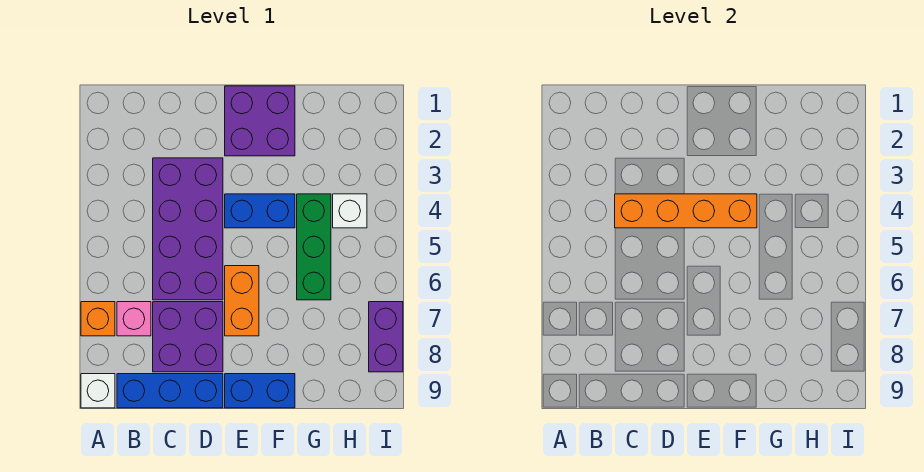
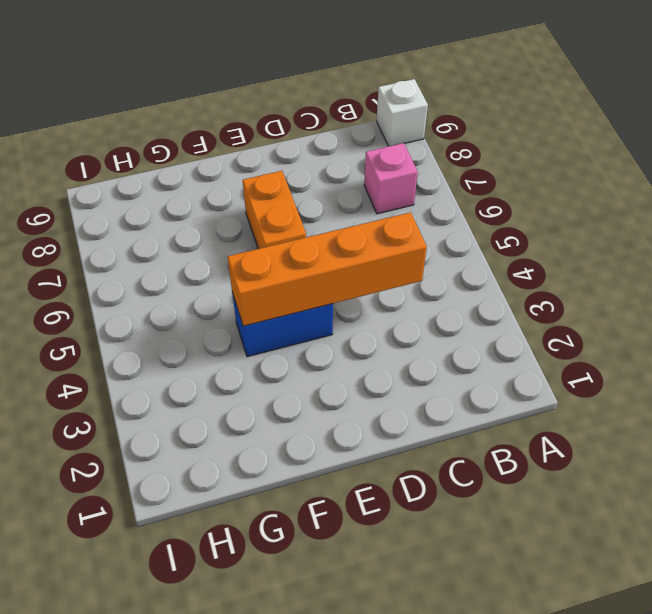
none -> orange 1x1 brick [81,302,115,336]
none -> blue 1x3 brick [117,374,223,408]
none -> purple 2x4 brick [153,158,223,300]

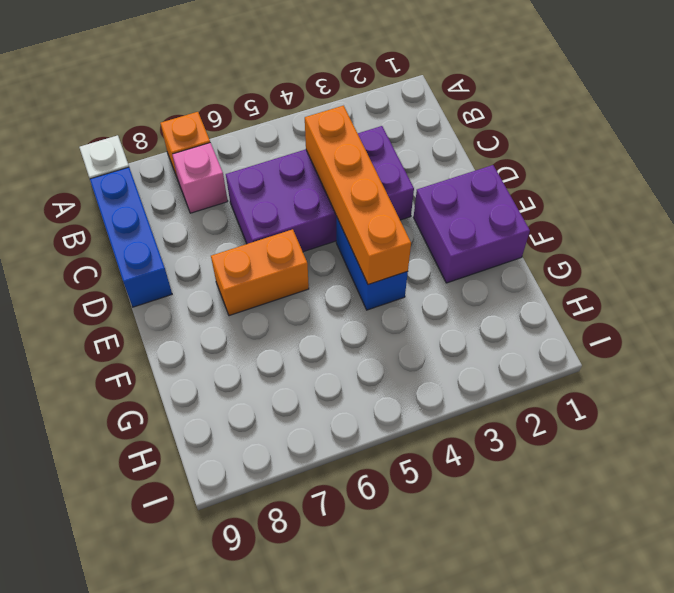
none -> purple 2x2 brick [153,302,223,372]
none -> blue 1x2 brick [225,374,295,408]
none -> green 1x3 brick [297,194,331,300]

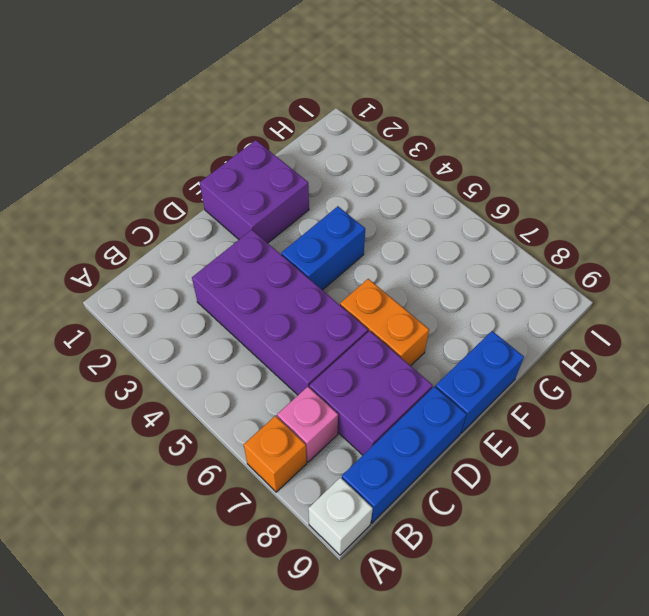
none -> green 1x3 brick [297,194,331,300]
none -> white 1x1 brick [333,194,367,228]
none -> purple 1x2 brick [369,302,403,372]

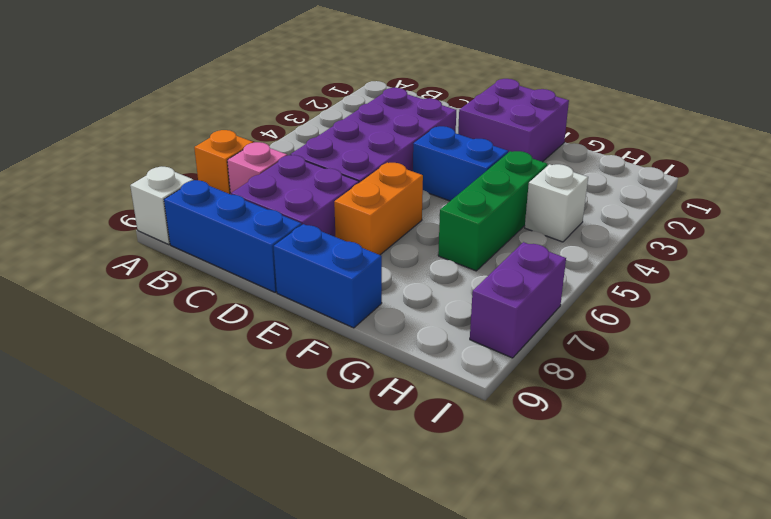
none -> orange 1x4 brick [615,194,757,228]

